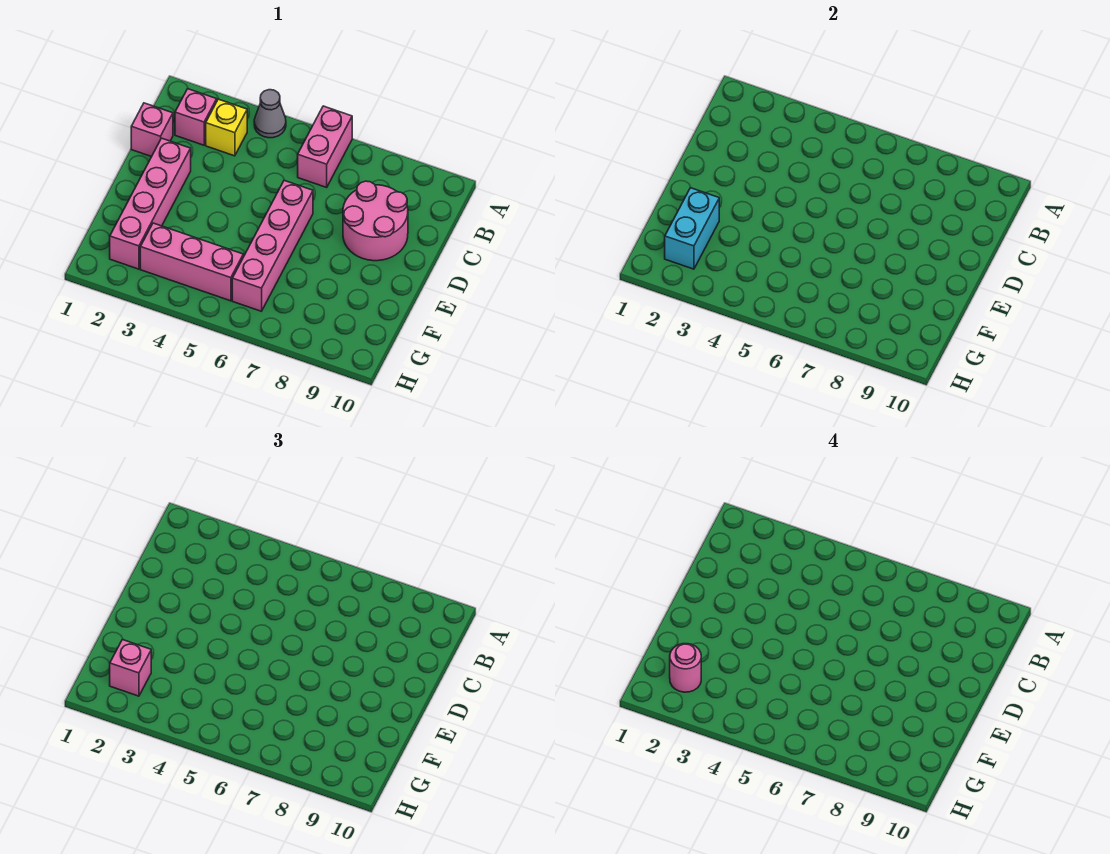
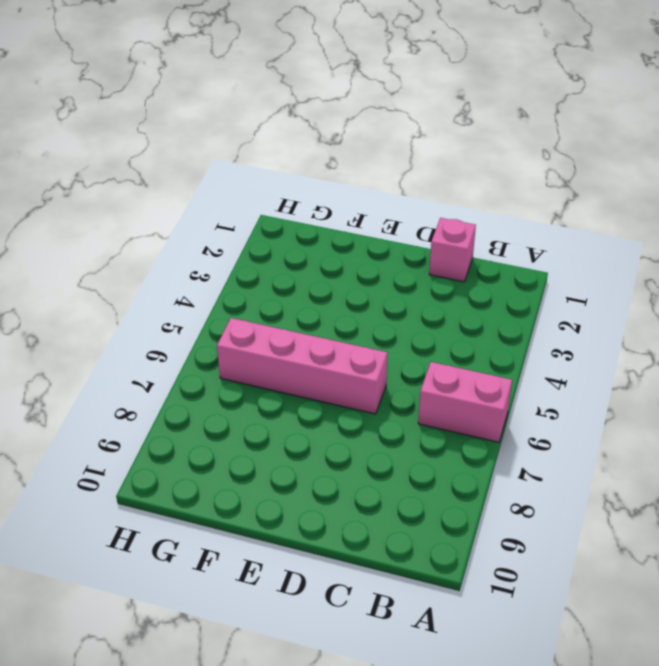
none -> grey 1x1 cone [254,90,286,138]
none -> pink 1x1 brick [175,89,217,145]
none -> yellow 1x1 brick [206,99,247,156]

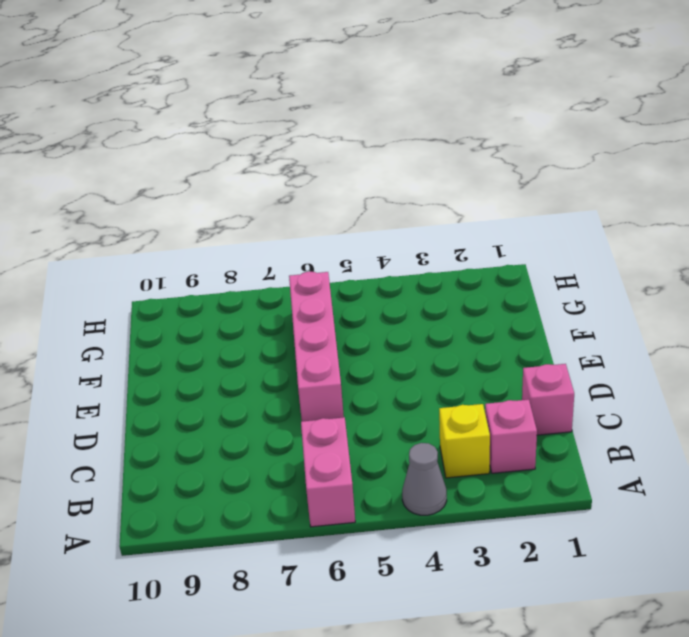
none -> pink 2x2 round brick [343,181,408,261]
none -> pink 1x4 brick [110,138,191,269]
none -> pink 1x3 brick [140,223,243,301]

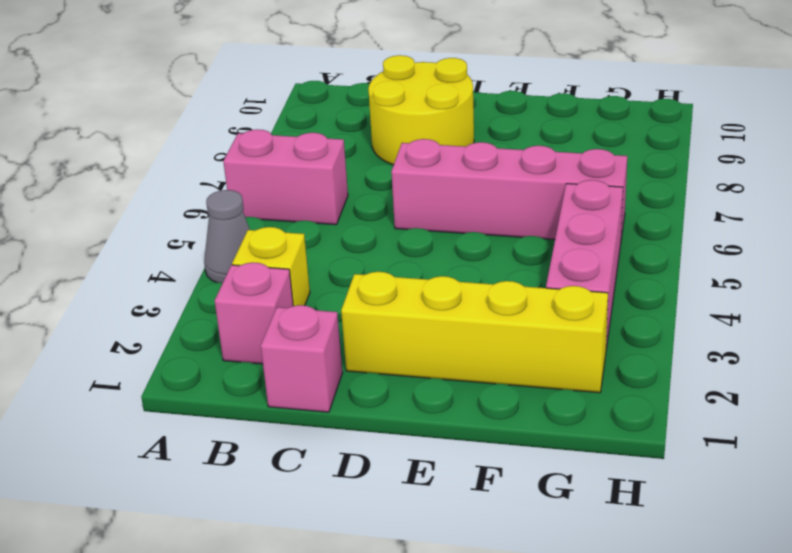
yellow 2x2 round brick [368,55,474,165] -> pink 2x2 round brick [343,181,408,261]
yellow 1x4 brick [341,272,608,393] -> pink 1x4 brick [110,138,191,269]
none -> cyan 1x2 brick [665,188,719,269]
none -> pink 1x1 brick [110,640,151,696]
none -> pink 1x1 round brick [670,644,701,692]

